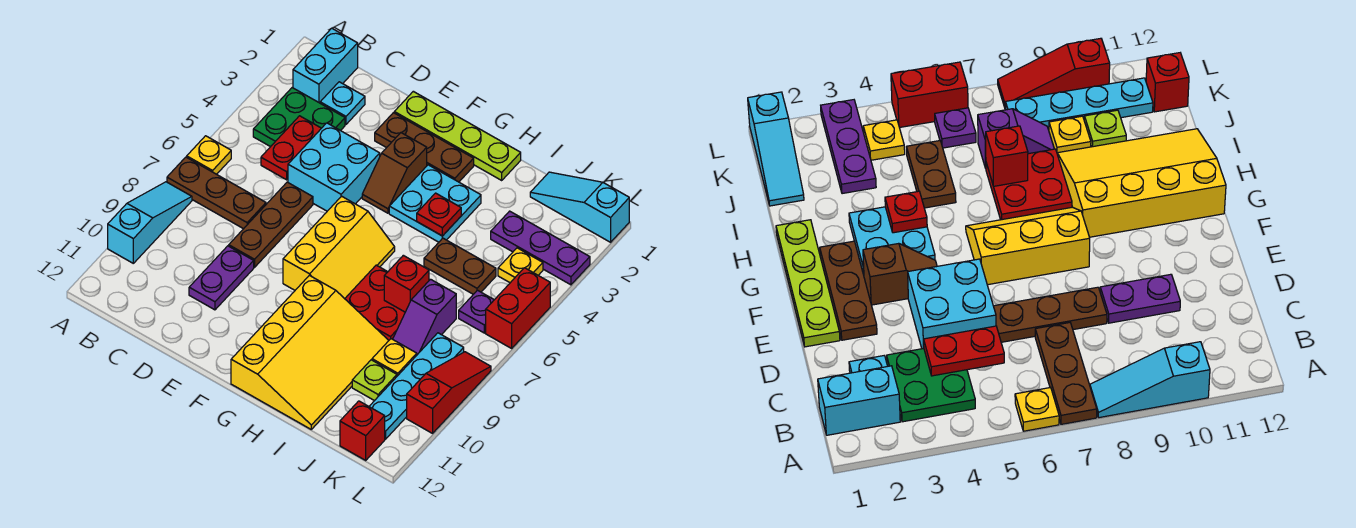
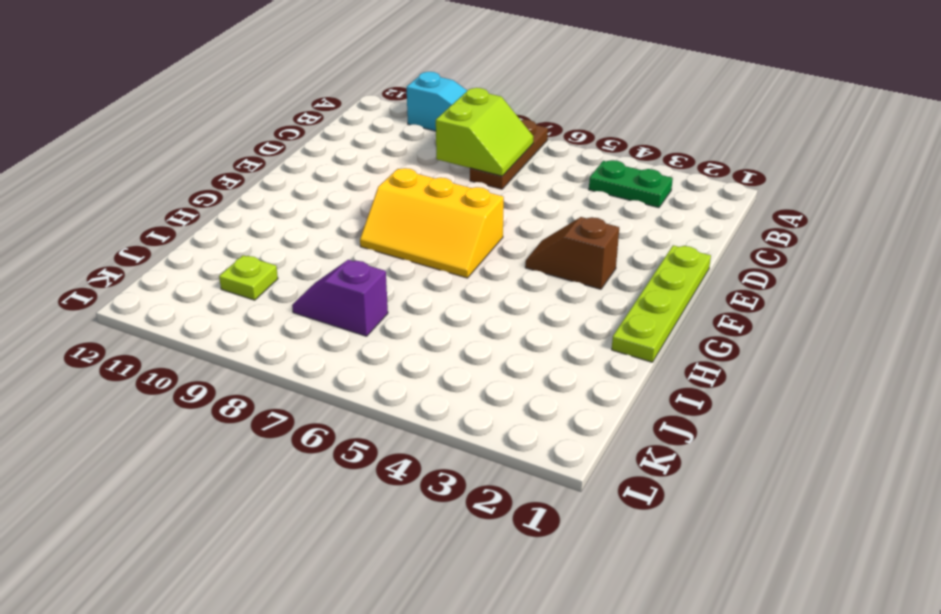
green 1x2 plate [589,160,673,208] -> green 2x2 plate [253,88,345,147]
lime 2x2 slope [436,88,533,176] -> none
none -> yellow 1x1 plate [187,136,231,174]
none -> cyan 1x2 brick [293,28,358,103]
none -> cyan 1x1 plate [320,82,365,124]
none -> cyan 2x2 brick [288,123,380,211]

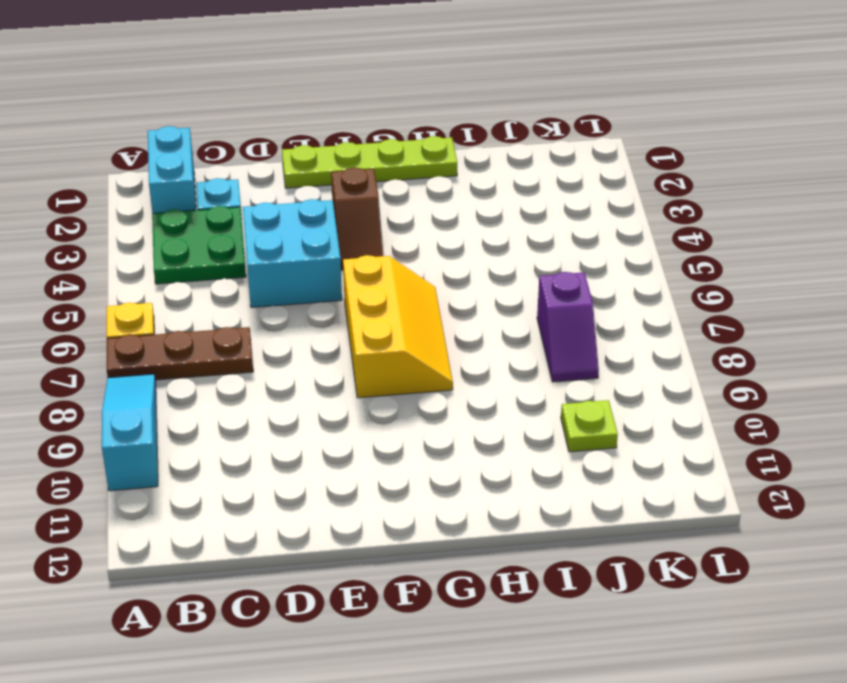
none -> brown 1x3 plate [229,182,313,267]
none -> purple 1x2 plate [189,246,254,310]
none -> brown 1x3 plate [375,113,474,182]
none -> cyan 2x2 plate [389,165,481,242]

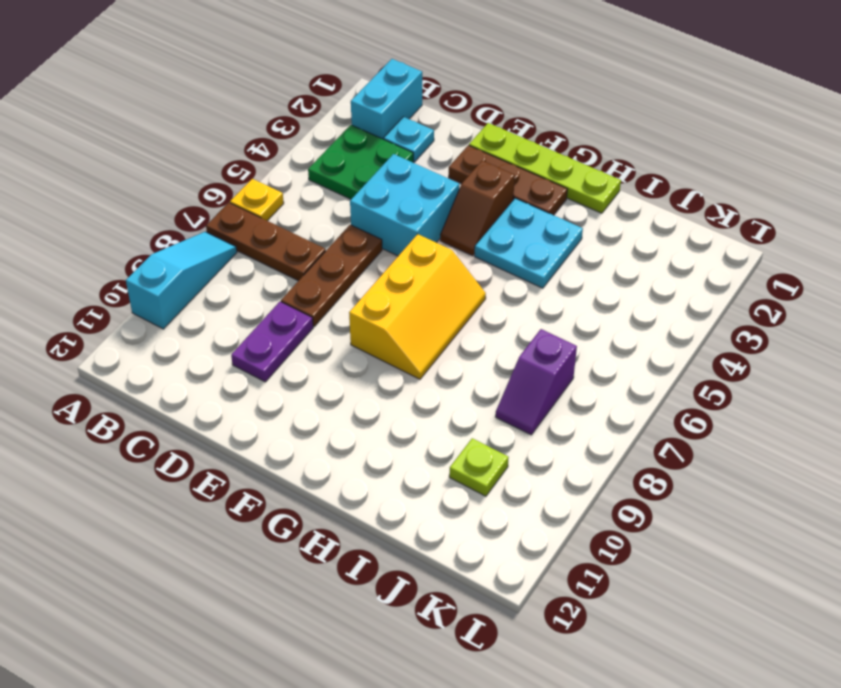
none -> yellow 3x4 slope [231,275,389,429]
none -> red 2x2 plate [345,265,405,340]
none -> brown 1x2 plate [424,238,496,294]
none -> cyan 1x3 slope [530,172,629,242]

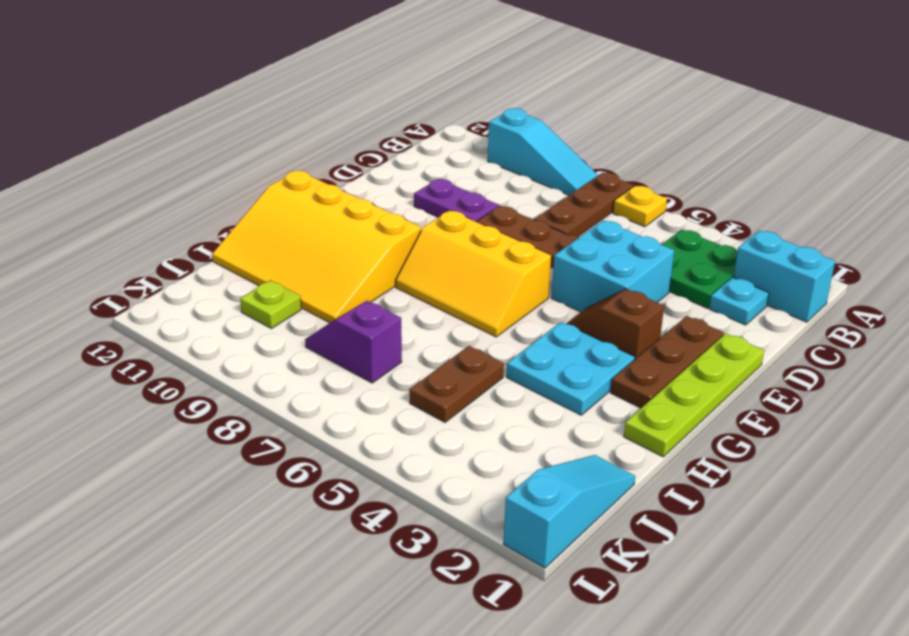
none -> red 2x2 plate [345,265,405,340]
none -> purple 1x3 plate [491,211,590,285]
none -> yellow 1x1 plate [372,339,417,376]
none -> yellow 1x1 plate [498,248,543,283]

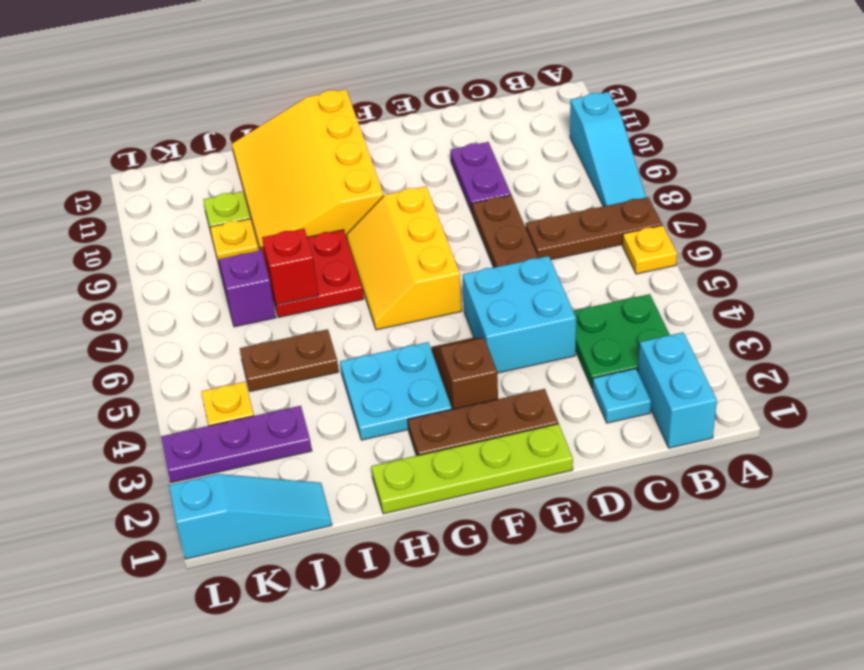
none -> purple 1x1 plate [459,290,494,333]
none -> cyan 1x4 plate [369,333,464,439]
none -> red 1x1 brick [340,401,385,460]
none -> red 1x2 brick [486,268,550,348]

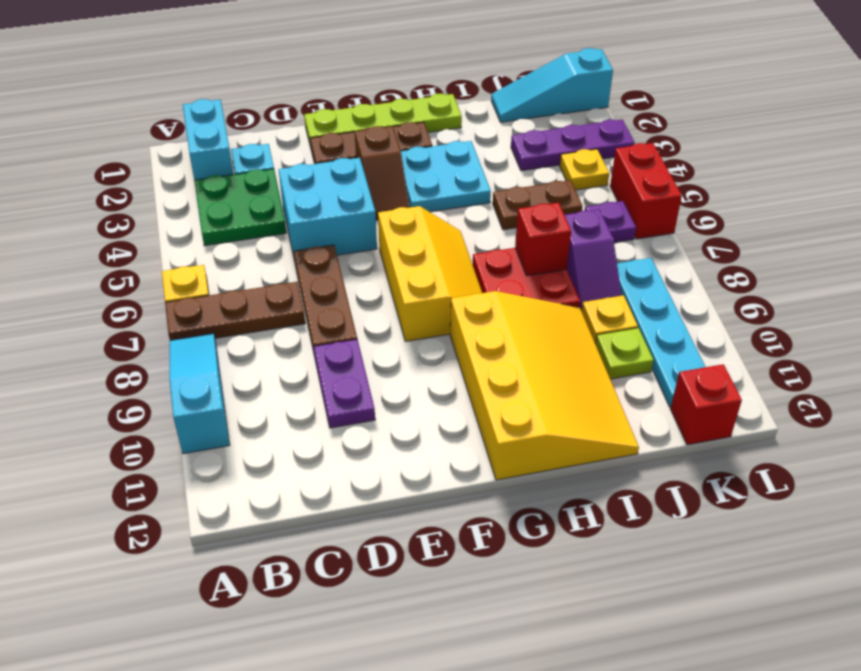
none -> red 1x3 slope [407,352,491,433]
none -> red 1x2 plate [261,116,321,180]
none -> red 1x1 plate [417,193,461,236]

